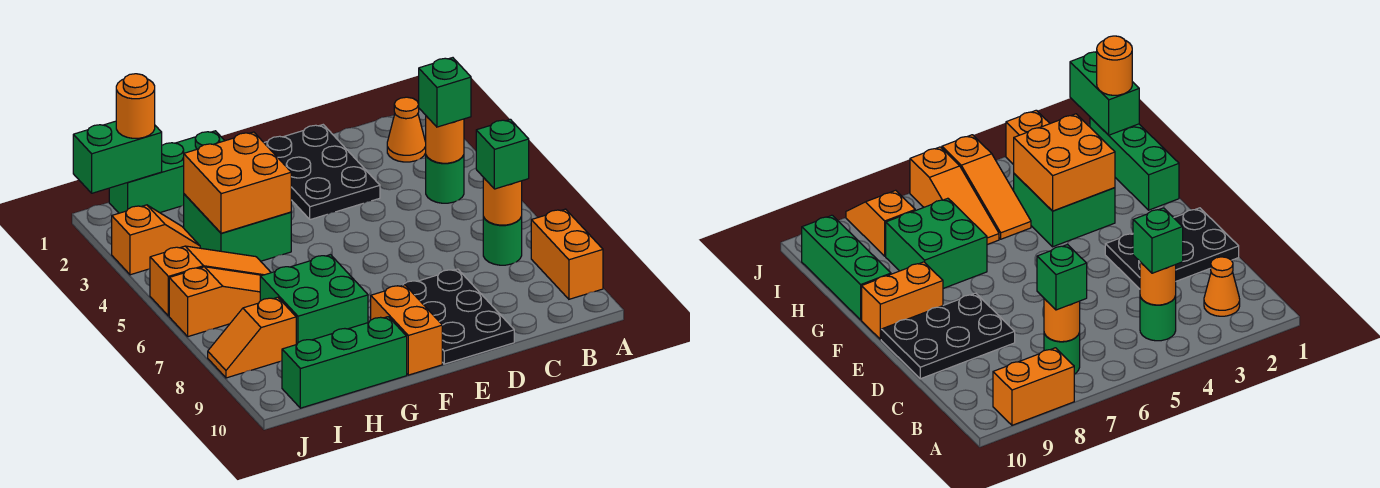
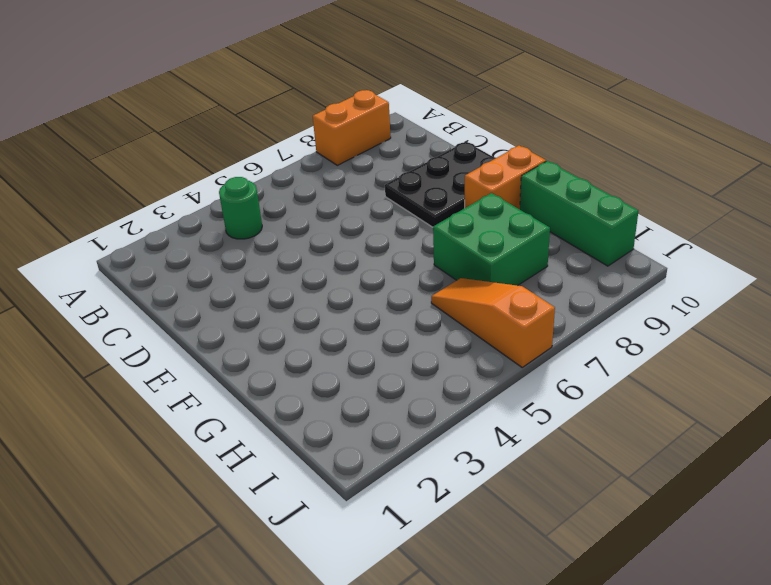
none -> orange 1x1 cone [387,97,426,162]
none -> green 1x1 round brick [483,217,522,265]
none -> black 2x3 plate [264,125,380,220]

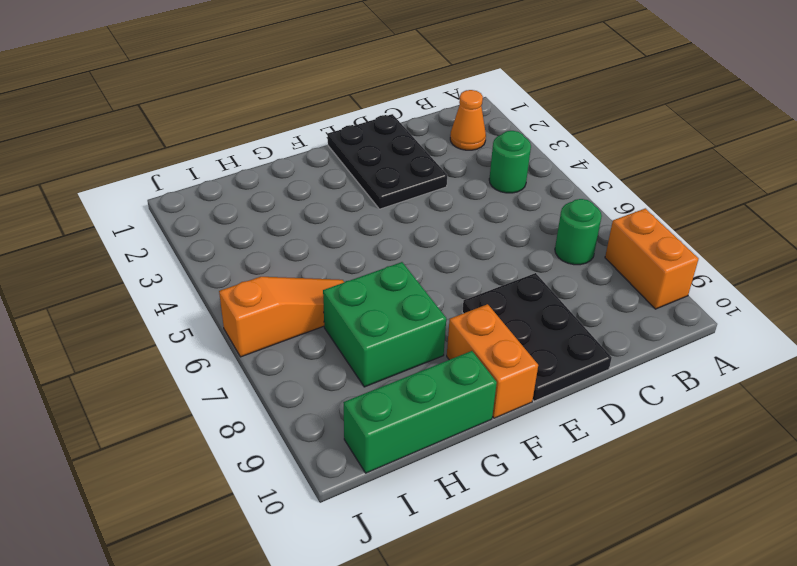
none -> green 1x3 brick [109,131,225,213]
none -> green 2x2 brick [184,194,291,261]
none -> orange 1x3 slope [150,246,271,316]

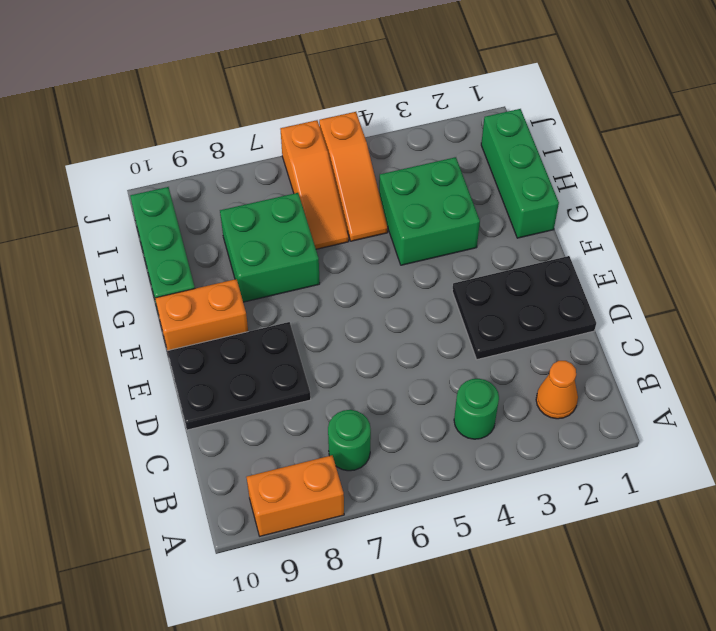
none -> orange 1x2 slope [112,205,200,275]
none -> orange 1x2 slope [208,297,296,378]
none -> orange 1x1 round brick [426,116,464,163]

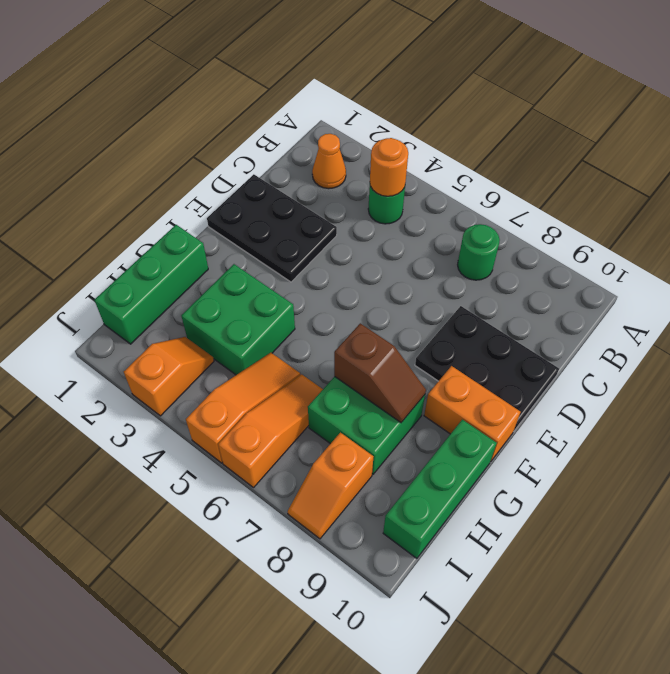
brown 1x2 slope [334,323,426,422] -> none
none -> orange 1x2 brick [531,209,603,299]
none -> orange 1x1 round brick [483,177,522,225]
none -> orange 2x2 brick [184,132,291,233]

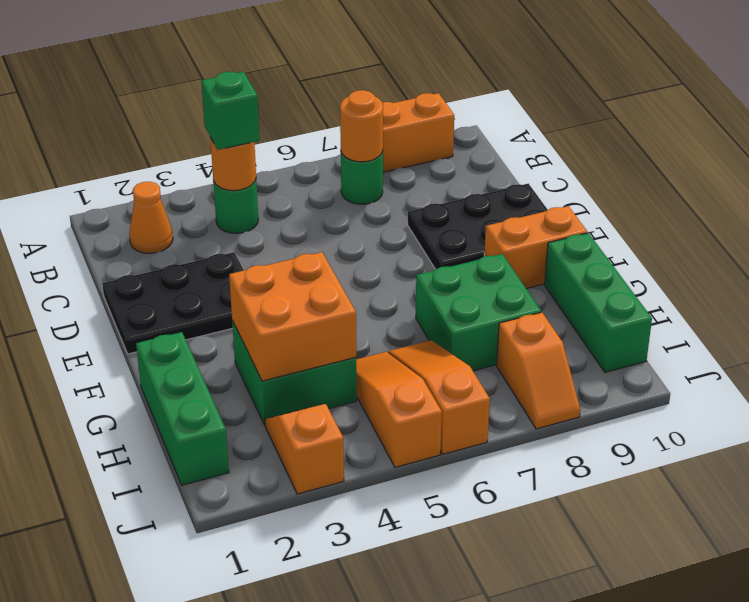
none -> green 1x2 brick [73,121,162,193]
none -> green 1x1 brick [476,119,529,189]
none -> orange 1x1 round brick [116,74,155,138]

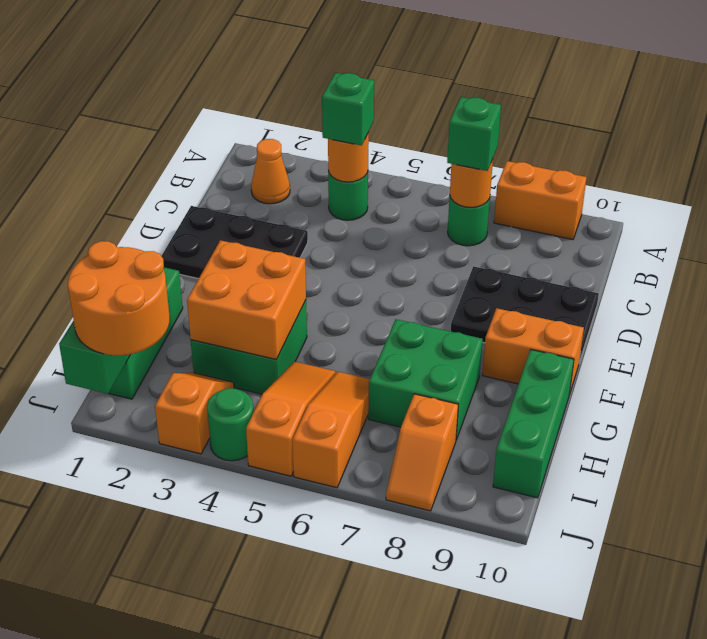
orange 2x2 round brick [67,241,170,355] -> orange 1x1 round brick [116,74,155,138]
green 1x1 round brick [207,388,254,461] -> none

